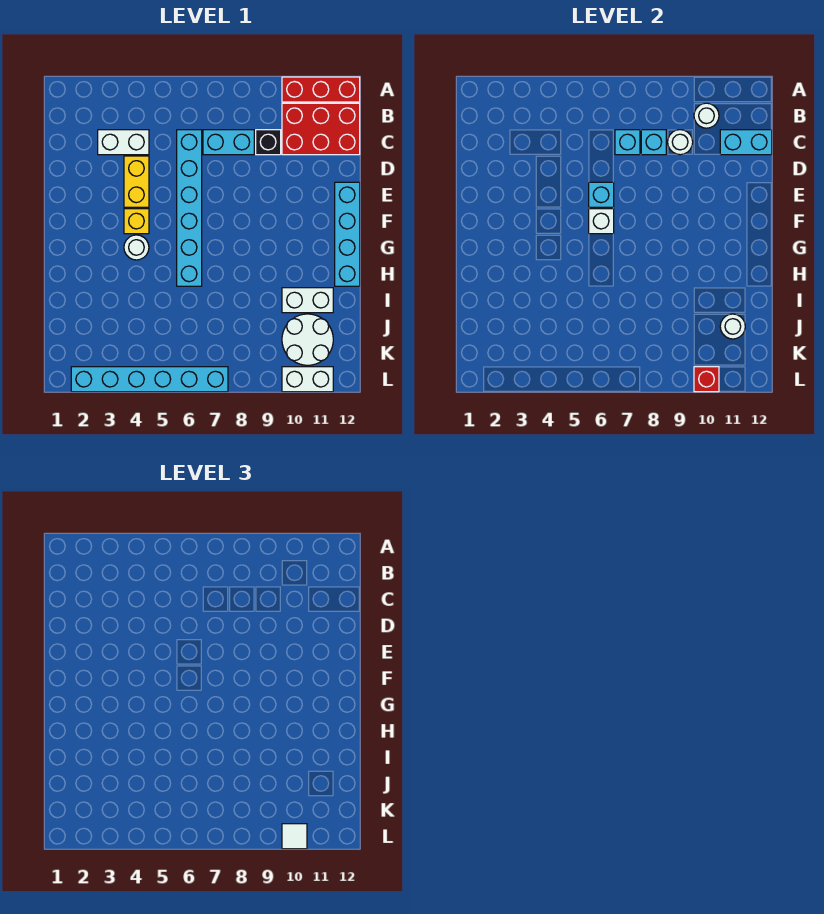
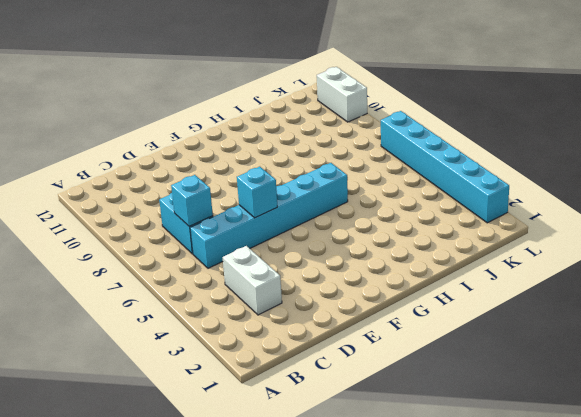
none -> red 1x3 brick [282,77,360,102]
none -> red 2x3 brick [282,103,360,155]
none -> black 1x1 brick [256,130,281,155]

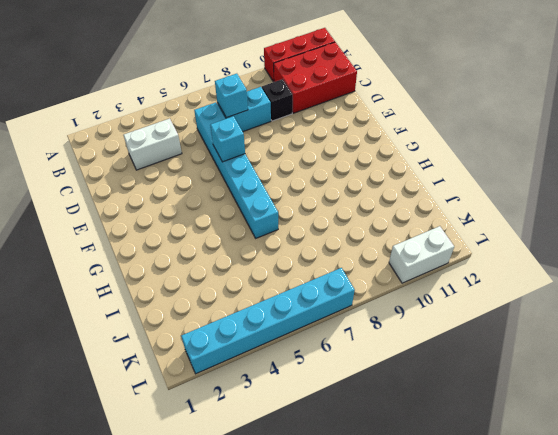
none -> yellow 1x2 brick [124,156,149,207]
none -> cyan 1x4 brick [335,182,360,286]
none -> yellow 1x1 brick [124,209,149,234]

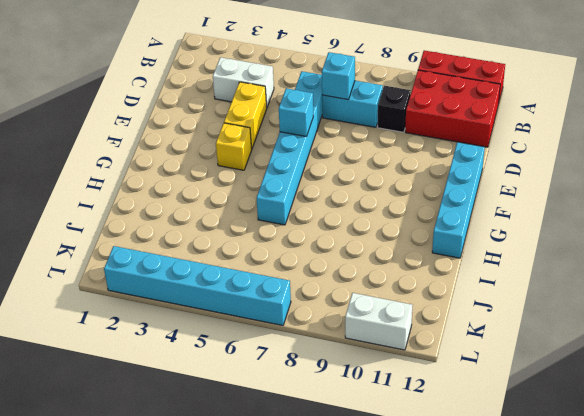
none -> white 1x1 round brick [124,235,149,260]
none -> white 1x2 brick [282,288,333,313]
none -> white 2x2 round brick [282,314,333,365]

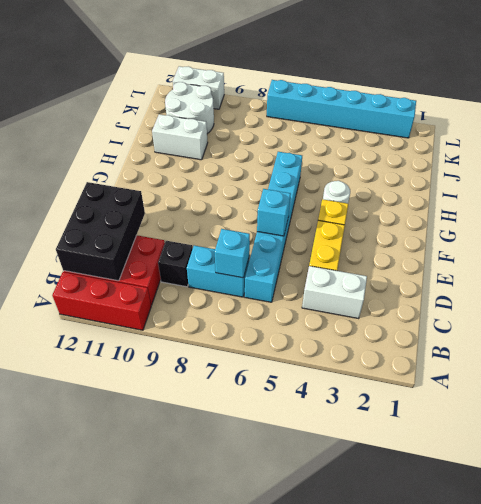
black 2x3 brick [56,182,145,281] -> cyan 1x2 brick [720,130,772,155]
none -> cyan 1x4 brick [335,182,360,286]
none -> white 1x1 round brick [694,103,719,128]
none -> cyan 1x1 brick [641,130,666,155]

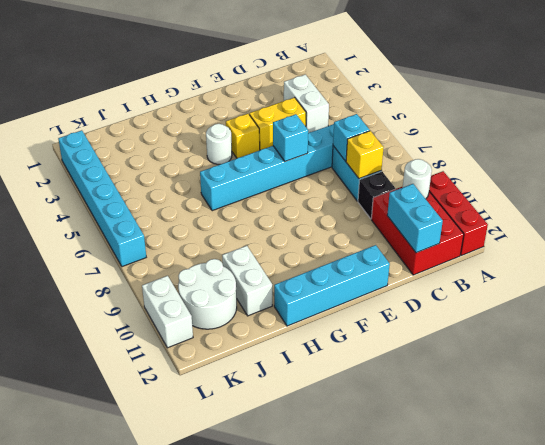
yellow 1x1 brick [346,131,384,179] -> cyan 1x1 brick [641,130,666,155]
none -> white 1x1 round brick [668,130,693,155]
none -> white 1x1 brick [589,209,614,234]
none -> white 1x1 round brick [720,314,745,339]

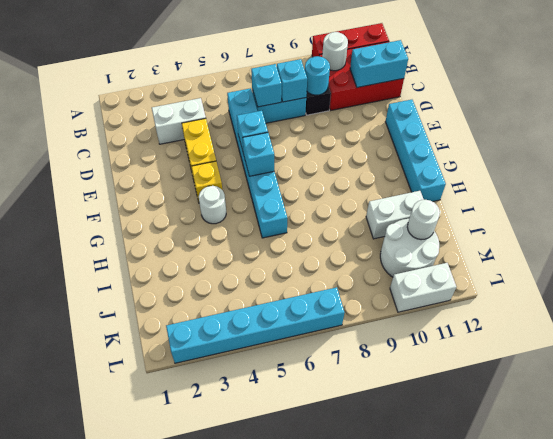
cyan 1x1 round brick [305,56,330,95] -> white 1x1 round brick [668,130,693,155]
cyan 1x1 brick [243,133,274,176] -> white 1x1 brick [589,209,614,234]
none -> red 1x1 brick [694,367,719,392]
none -> white 1x1 tile [282,824,307,849]

